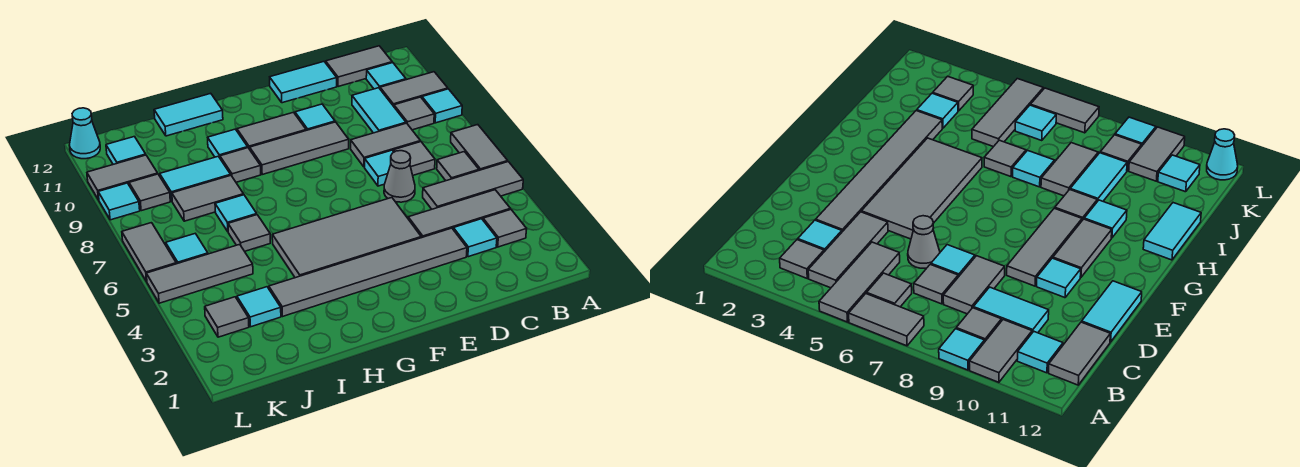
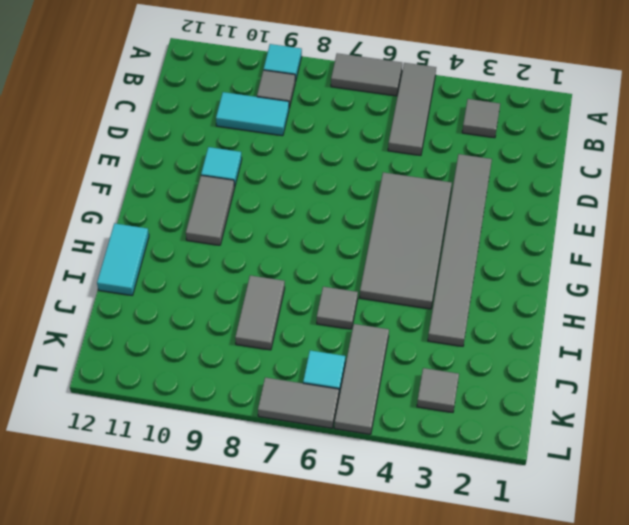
none -> grey 1x2 tile [380,72,448,106]
none -> grey 1x3 tile [408,190,510,238]
none -> grey 1x1 tile [437,152,479,181]
none -> cyan 1x1 tile [366,63,406,89]

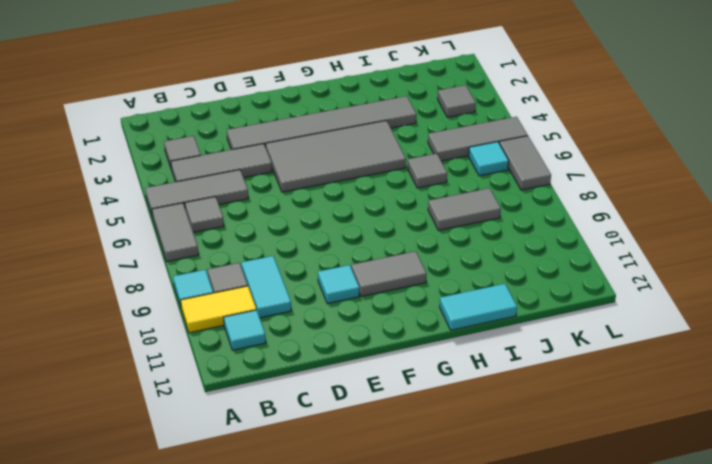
yellow 1x2 tile [181,286,256,333] -> grey 1x2 tile [380,72,448,106]
none -> grey 1x2 tile [326,46,392,87]
none -> cyan 1x1 tile [453,219,497,257]
none -> grey 1x1 tile [394,142,435,175]
none -> grey 1x2 tile [351,123,420,167]

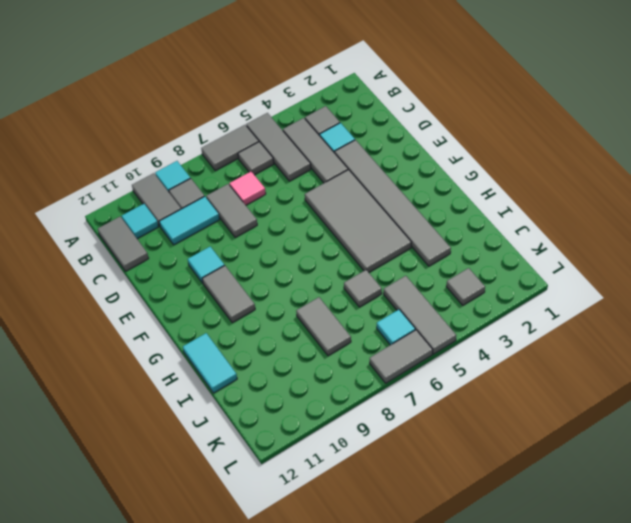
pink 1x1 tile [230,172,266,205] -> grey 1x1 tile [394,142,435,175]
none -> grey 1x1 cone [384,151,415,202]
none -> cyan 1x1 tile [365,150,394,186]
none -> cyan 1x2 tile [270,62,337,103]
none -> grey 1x3 tile [250,122,349,174]

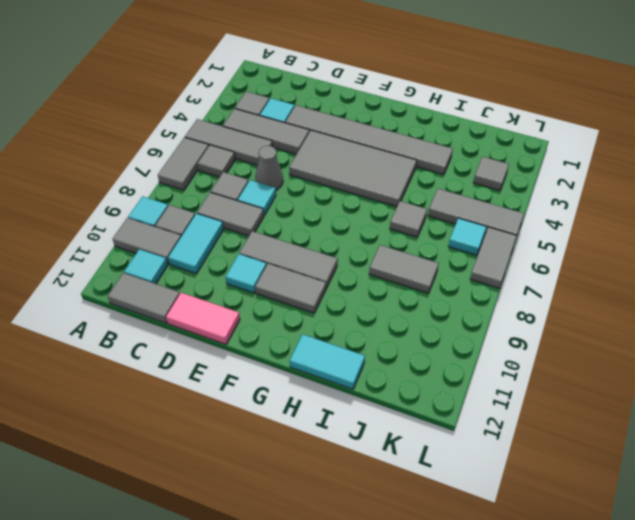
pink 1x2 tile [166,293,240,344] -> cyan 1x2 tile [270,62,337,103]
none -> grey 1x1 tile [220,148,261,182]
none -> cyan 1x1 tile [208,129,248,158]
none -> cyan 1x1 tile [215,195,257,232]
none -> cyan 1x2 tile [160,156,231,201]

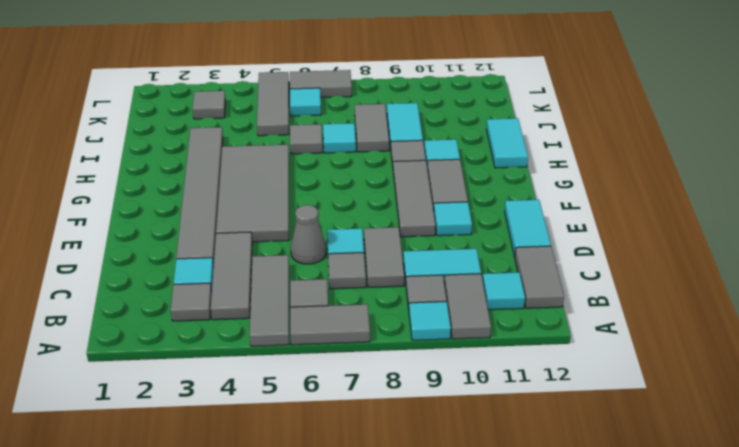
none -> cyan 1x1 tile [237,287,281,327]
none -> grey 1x1 tile [129,174,170,211]
none -> grey 1x2 tile [87,155,158,200]
none -> cyan 1x1 tile [106,137,146,164]

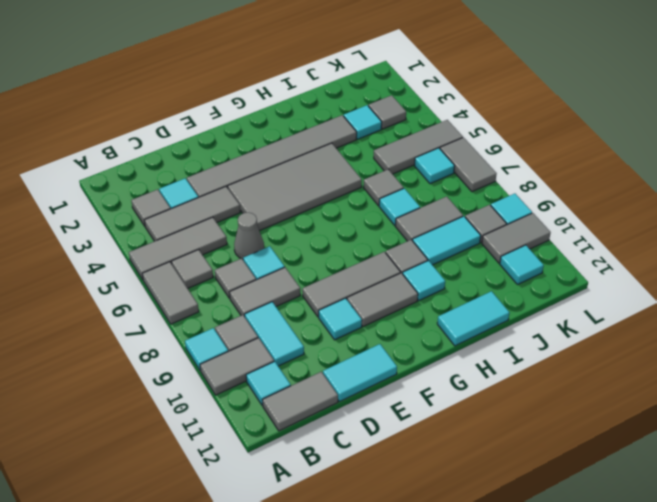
none -> cyan 1x1 cone [69,108,100,159]

